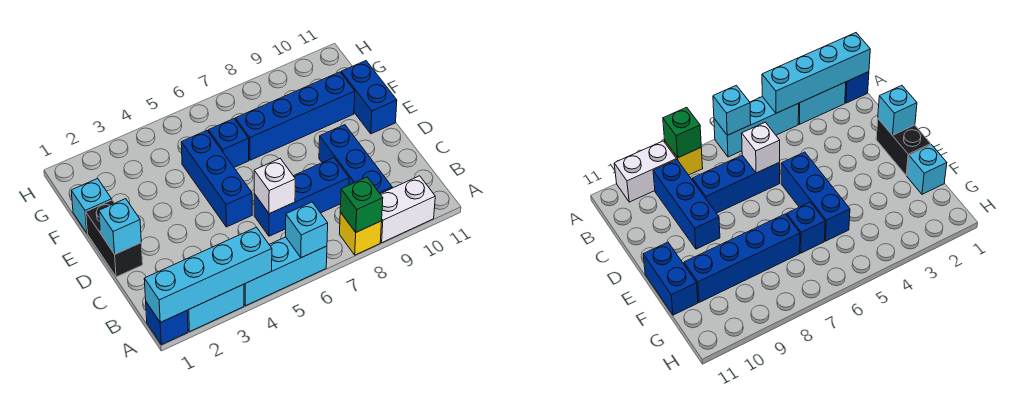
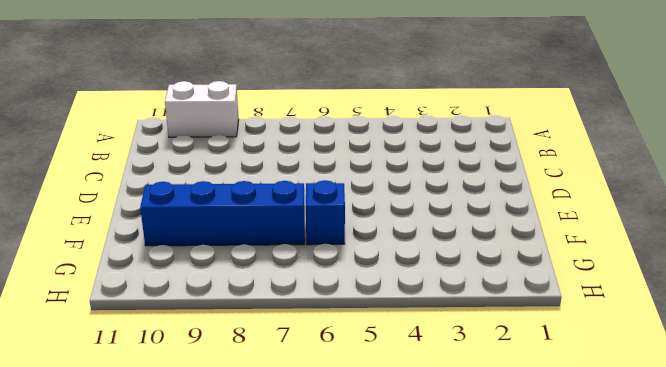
none -> blue 1x1 brick [146,302,188,345]
none -> cyan 1x2 brick [187,284,244,331]
none -> cyan 1x3 brick [244,237,327,306]

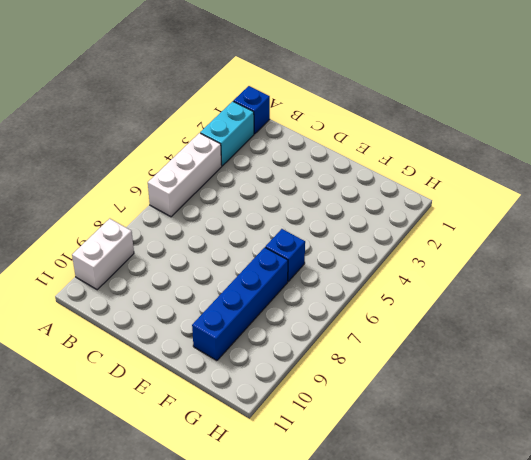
white 1x3 brick [148,133,222,217] -> cyan 1x3 brick [244,237,327,306]
none -> yellow 1x1 brick [339,212,382,255]
none -> blue 1x3 brick [319,125,392,194]
none -> blue 1x3 brick [254,158,349,236]

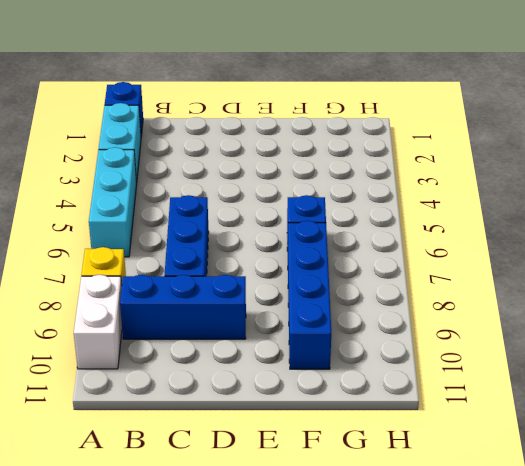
none -> black 1x2 brick [86,200,143,277]
none -> blue 1x3 brick [181,131,252,227]
none -> blue 1x2 brick [341,61,397,134]

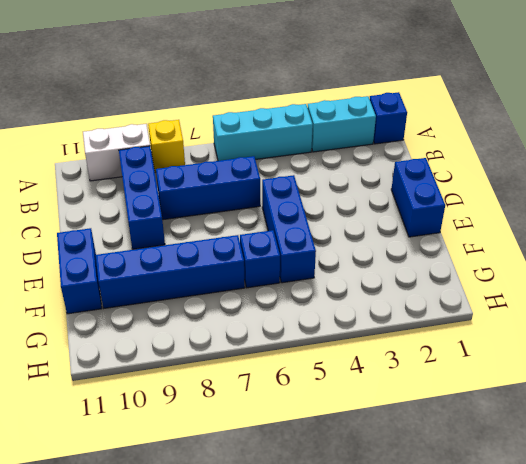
blue 1x2 brick [391,158,445,237] -> black 1x2 brick [86,200,143,277]
none -> cyan 1x1 brick [71,178,112,233]
none -> cyan 1x4 brick [144,227,272,322]
none -> cyan 1x1 brick [286,202,328,258]

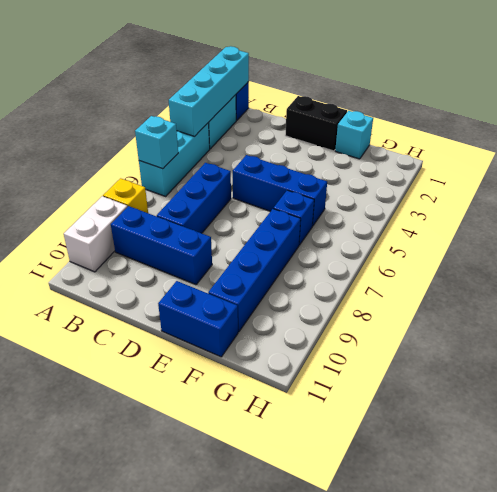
none -> green 1x1 brick [340,177,383,232]
none -> white 1x1 brick [254,159,295,214]
none -> cyan 1x1 brick [99,199,141,254]

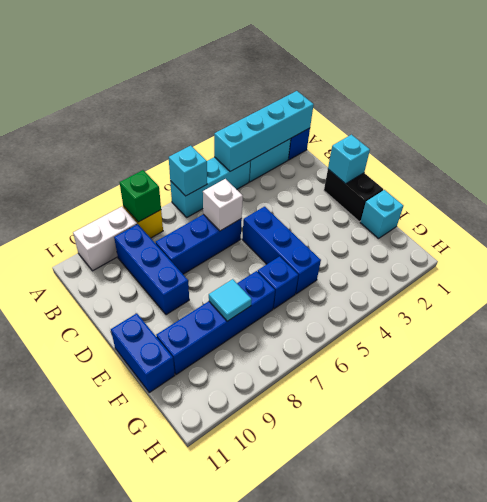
cyan 1x1 tile [209,279,252,321] -> none

